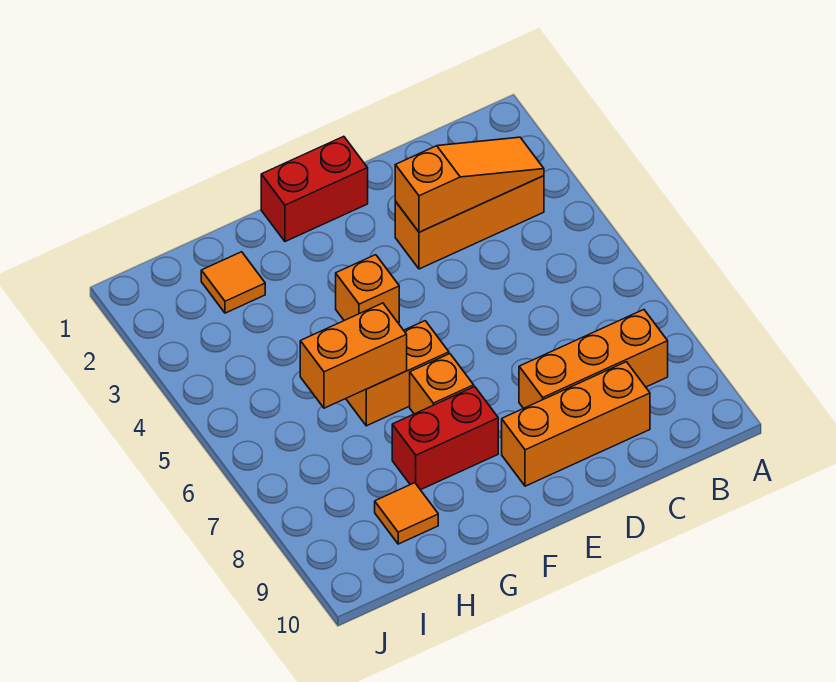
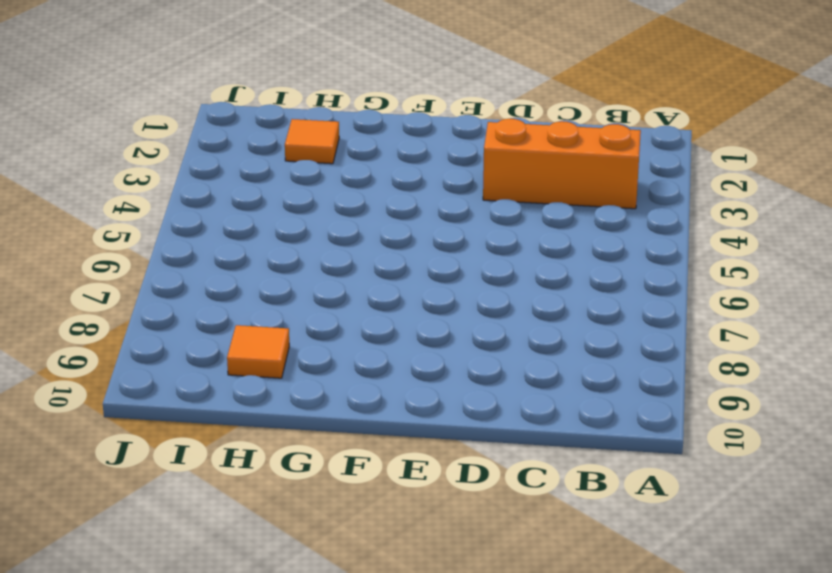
none -> orange 1x3 brick [519,310,668,408]
none -> orange 1x3 brick [502,362,650,486]
none -> red 1x2 brick [261,136,368,242]

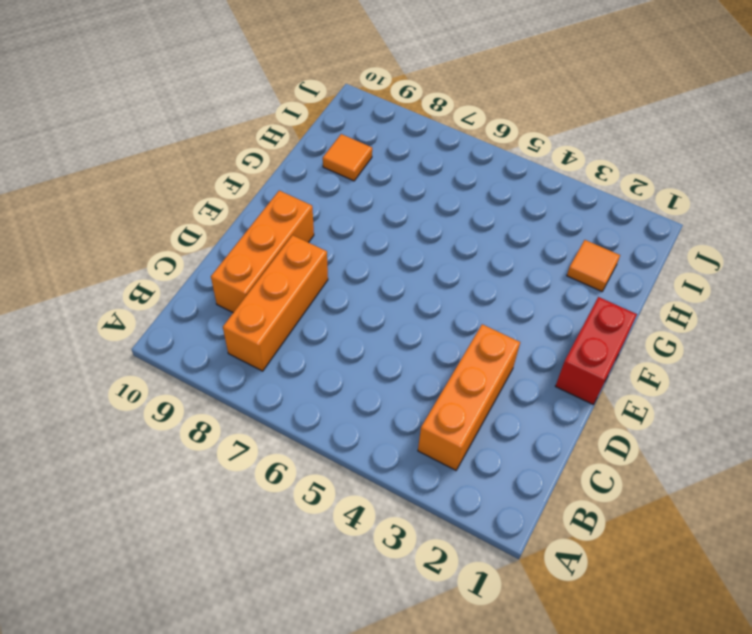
none -> orange 1x1 brick [336,255,399,323]
none -> orange 1x2 brick [346,321,449,426]
none -> orange 1x1 brick [410,354,474,414]

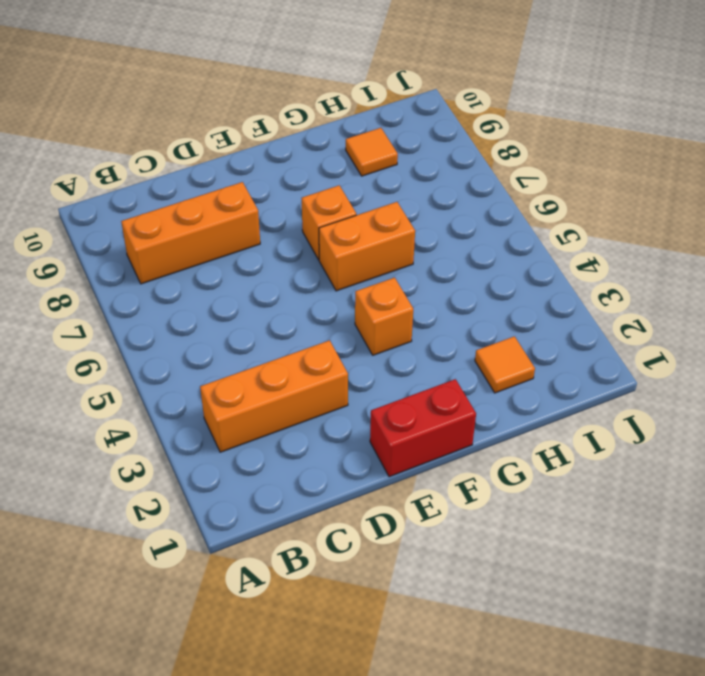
none -> orange 1x3 brick [502,362,650,486]
none -> red 1x2 brick [392,387,498,490]
none -> orange 1x3 slope [395,137,544,232]

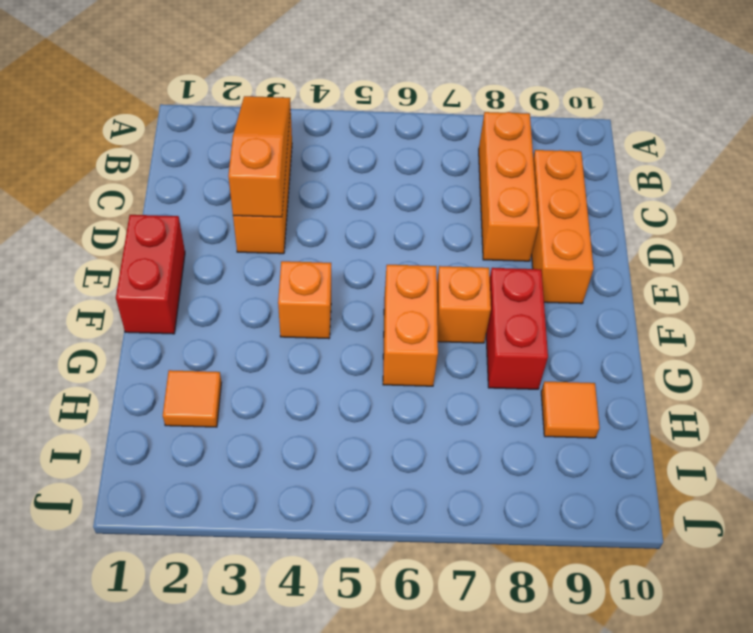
none -> orange 1x2 brick [300,303,407,408]

